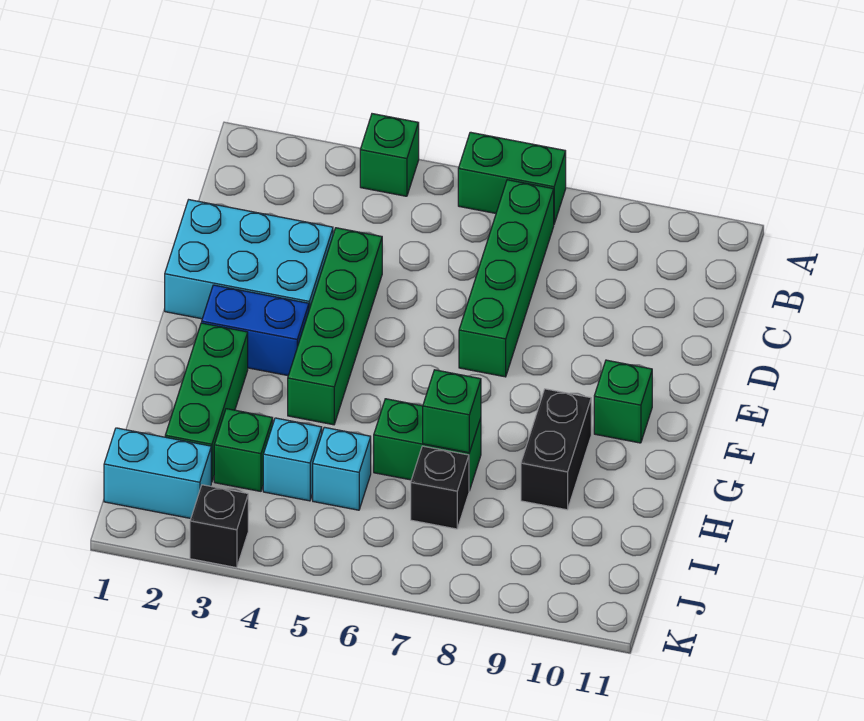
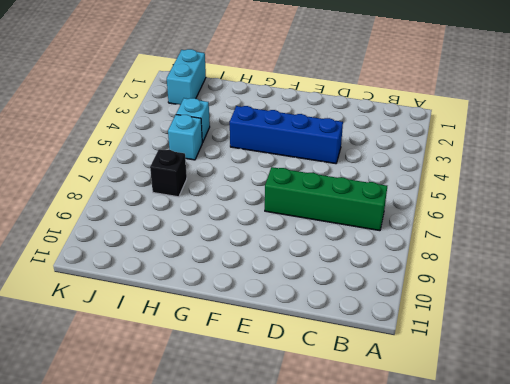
blue 1x4 brick [230,106,343,164] -> green 1x4 brick [288,228,382,425]
none -> green 1x1 brick [360,114,419,196]
none -> green 1x2 brick [458,132,566,224]
none -> cyan 2x3 brick [165,200,333,319]

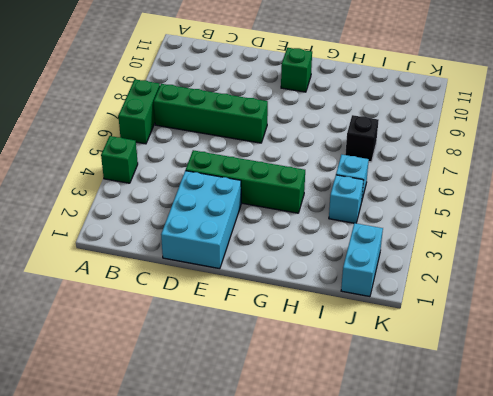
none -> blue 1x2 brick [202,285,309,376]
none -> green 1x3 brick [165,323,248,482]
none -> black 1x2 brick [521,389,591,510]

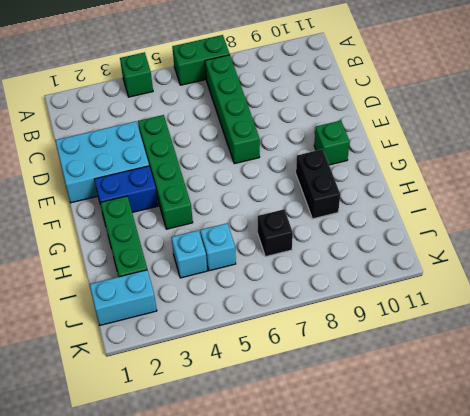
none -> green 1x2 brick [374,399,481,491]
none -> green 1x1 brick [214,409,273,491]
none -> black 1x1 brick [190,485,248,568]

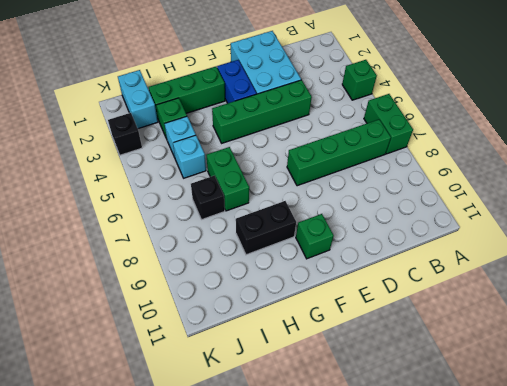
none -> green 1x1 brick [423,370,481,453]

